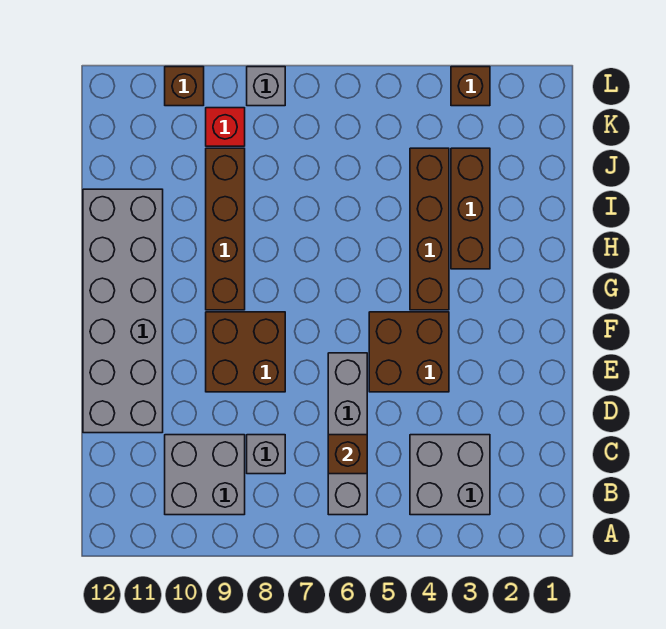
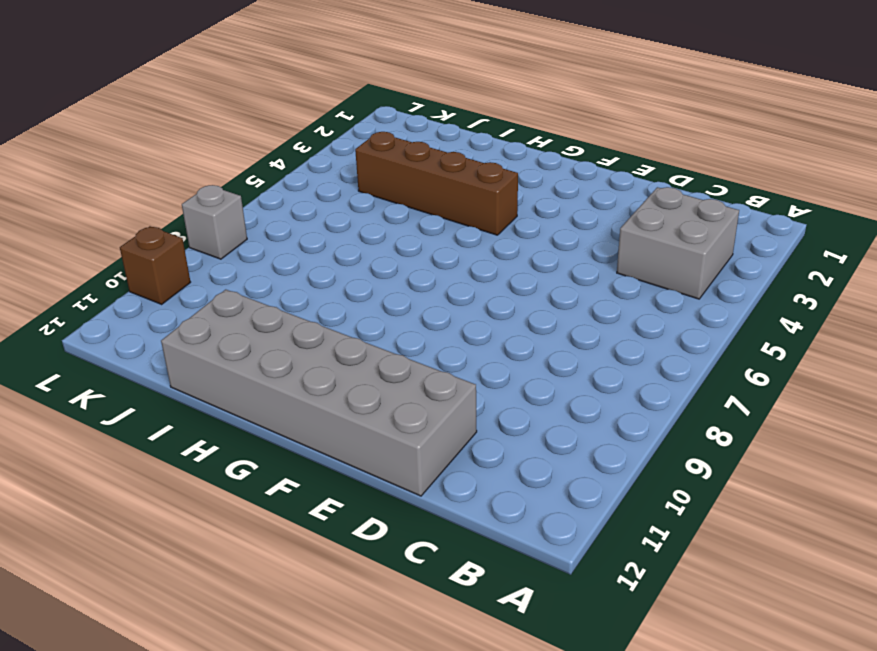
none -> grey 1x4 brick [328,353,367,515]
none -> grey 2x2 brick [165,435,245,515]
none -> grey 1x1 brick [247,435,285,474]

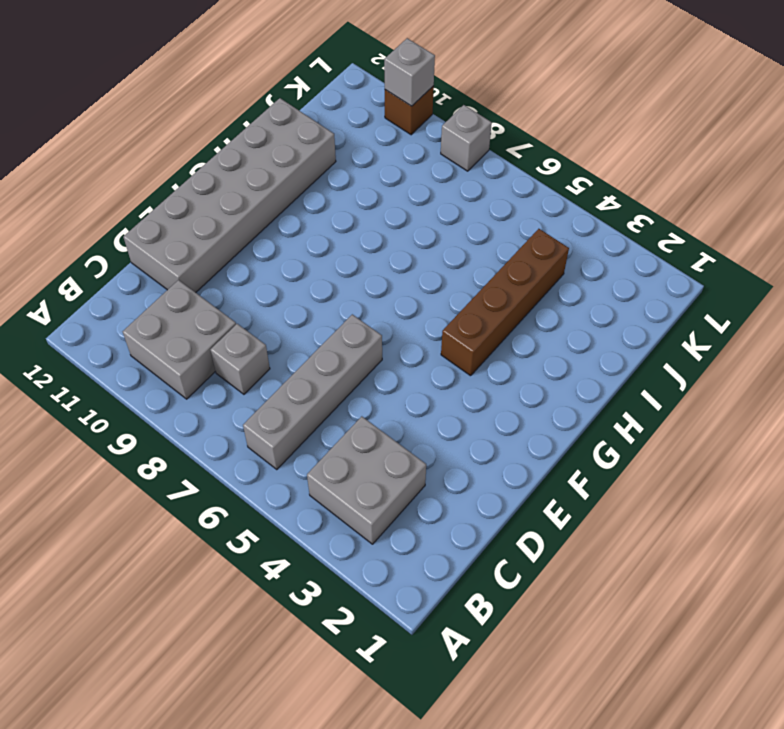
grey 1x1 brick [384,38,435,106] -> none
none -> brown 2x2 brick [369,312,449,392]
none -> brown 2x2 brick [206,312,285,392]
none -> brown 1x4 brick [206,148,245,310]

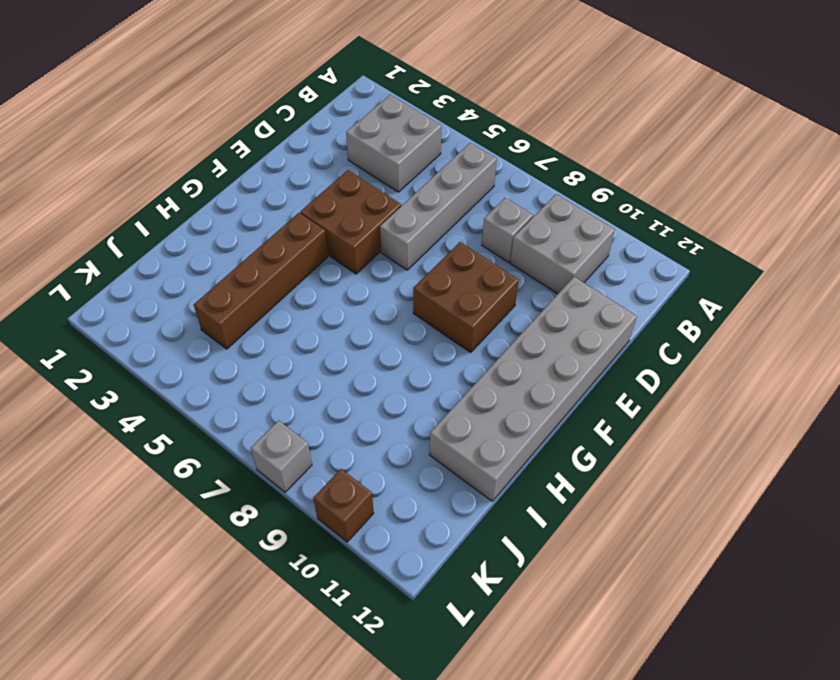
none -> brown 1x4 brick [206,148,245,310]
none -> brown 1x3 brick [451,148,490,269]
none -> red 1x1 brick [206,108,245,146]

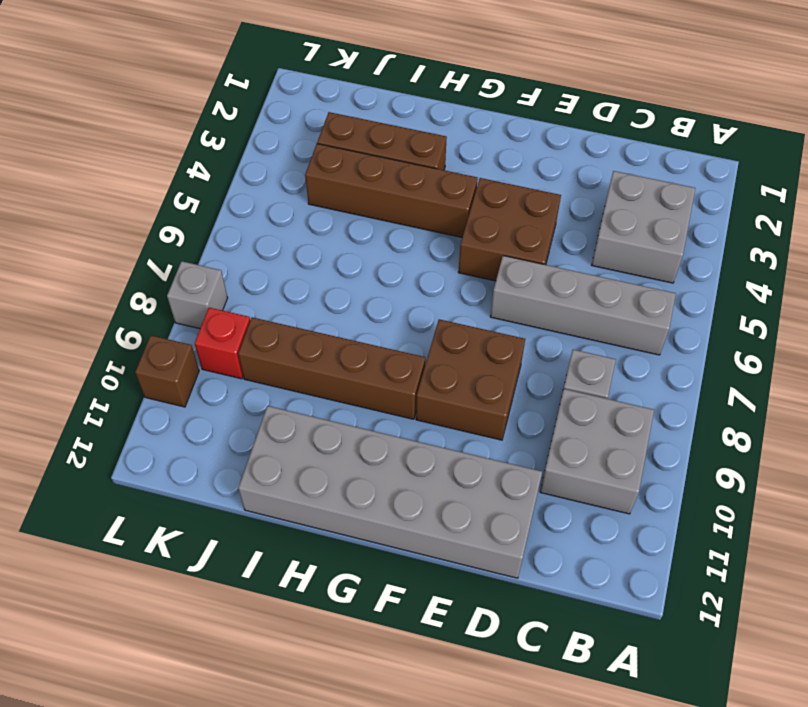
none -> brown 1x1 brick [451,67,490,106]
none -> brown 1x1 brick [328,435,367,474]

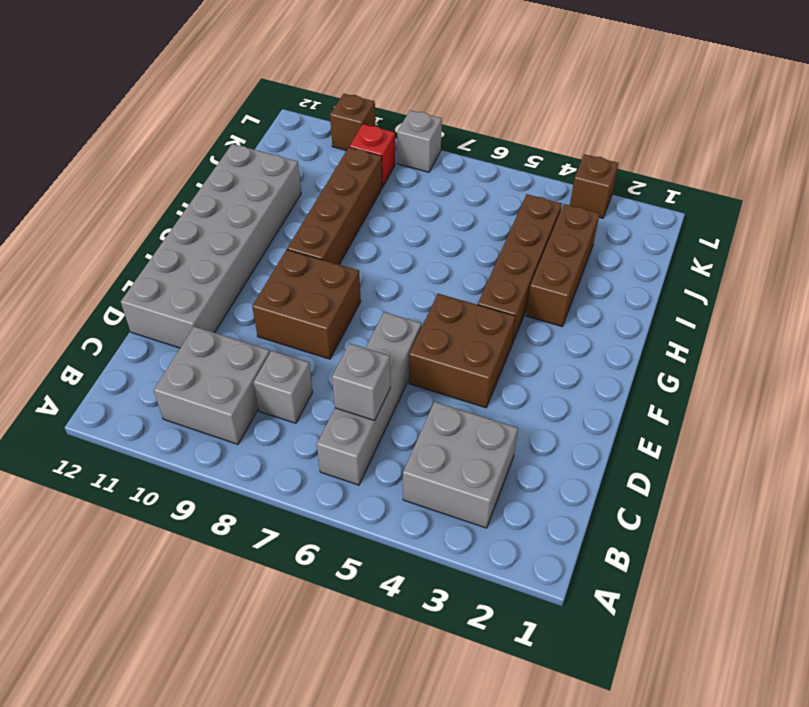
grey 1x1 brick [332,343,390,420] -> brown 1x1 brick [328,435,367,474]

